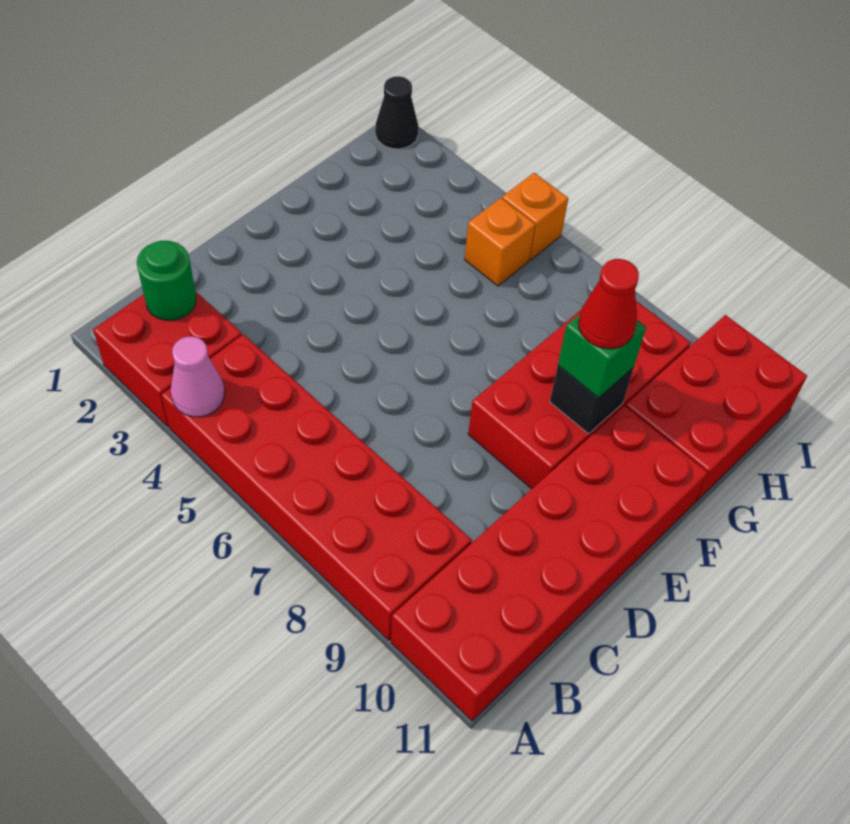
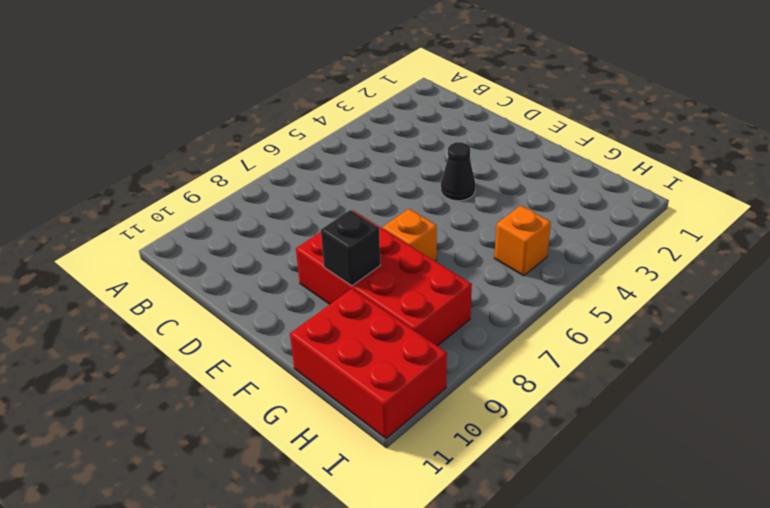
black 1x1 cone [441,142,476,201] -> black 1x1 cone moved to [375,76,418,149]
orange 1x1 brick [383,209,437,261] -> orange 1x1 brick moved to [502,173,568,260]
none -> red 2x2 brick [93,291,242,427]
none -> red 2x6 brick [161,334,472,640]
none -> red 2x6 brick [391,406,708,721]

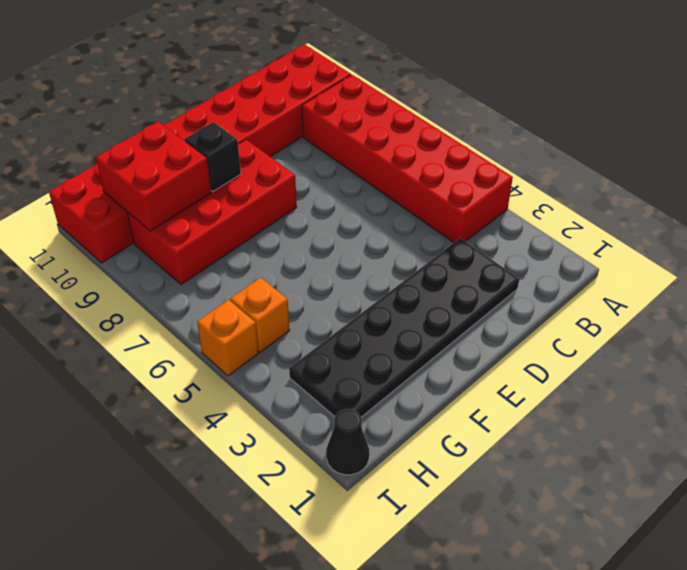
black 2x6 plate [289,238,519,417] -> none
red 2x2 brick [96,122,211,231] -> red 2x2 brick moved to [93,291,242,427]
none -> pink 1x1 cone [171,336,225,417]
none -> green 1x1 round brick [137,241,196,320]
none -> green 1x1 brick [558,314,646,398]

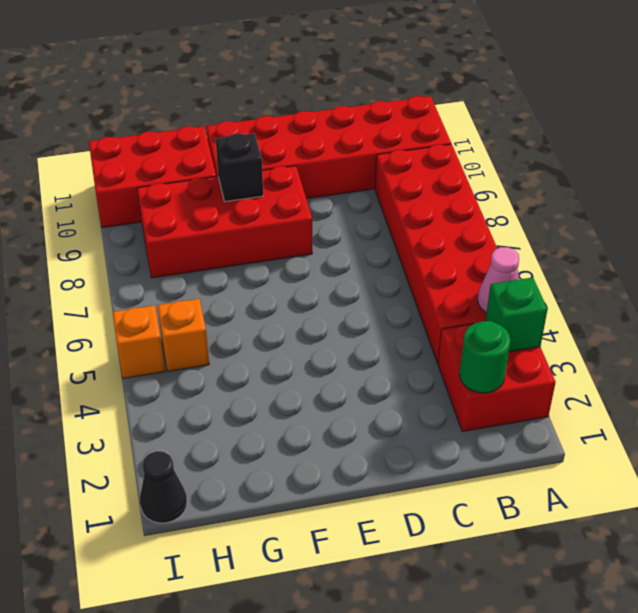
green 1x1 brick [485,278,548,352] -> green 1x1 brick moved to [558,314,646,398]
none -> red 1x1 cone [578,259,639,349]

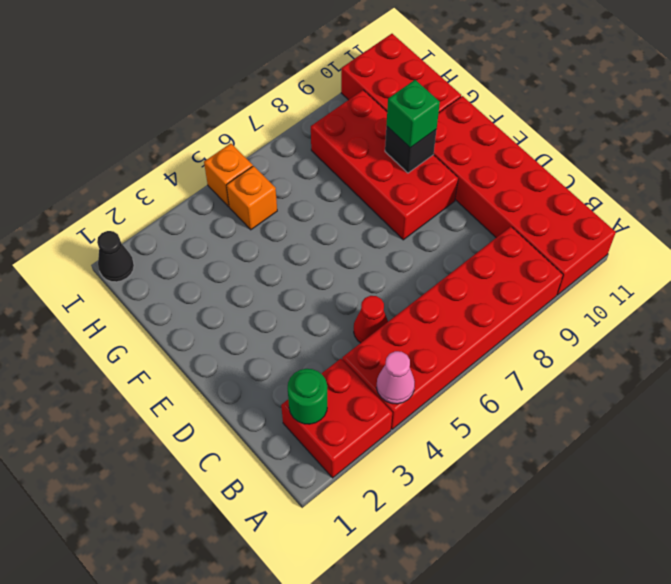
red 1x1 cone [354,296,388,343] -> red 1x1 cone moved to [578,259,639,349]

